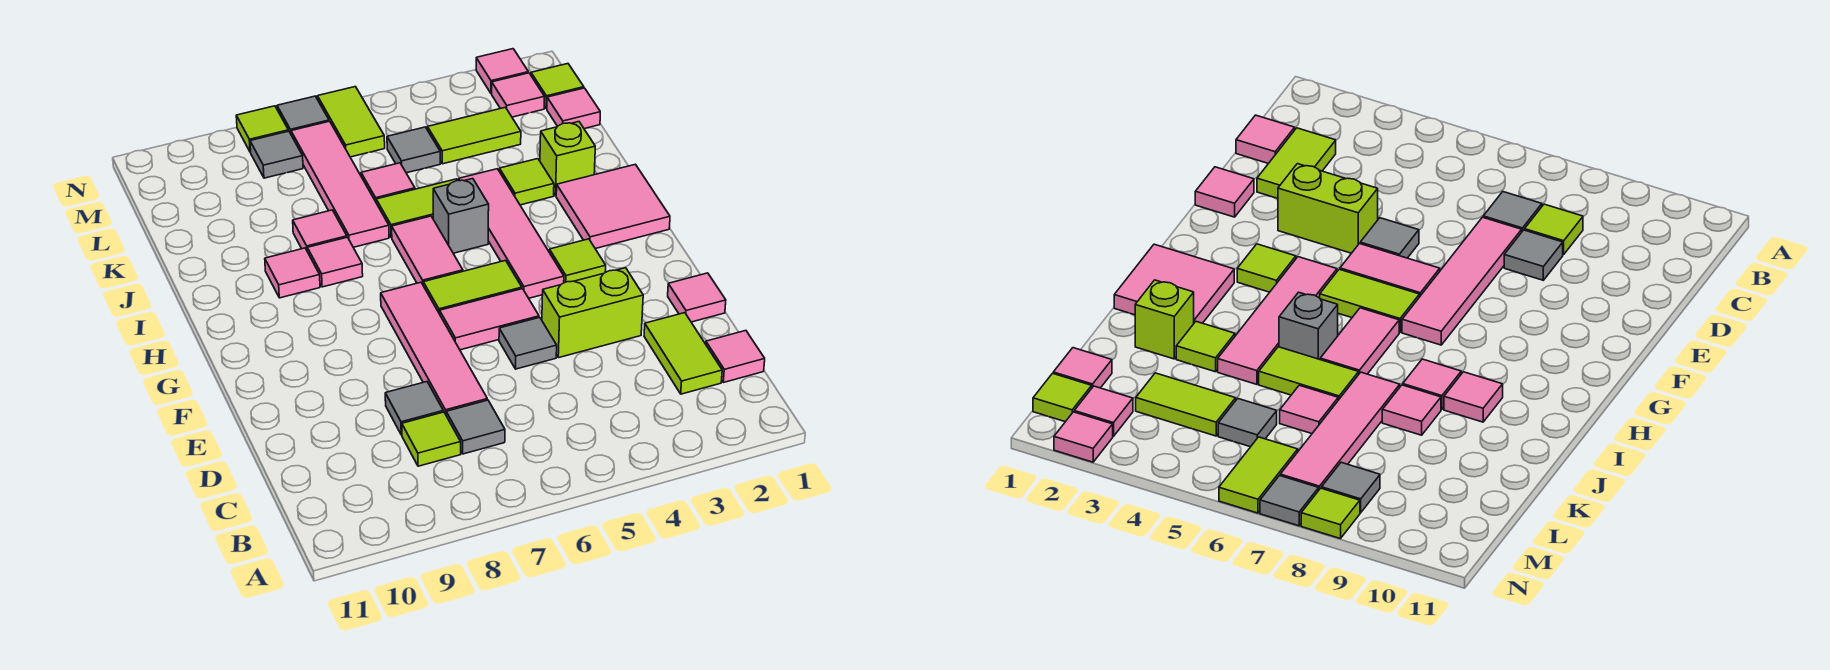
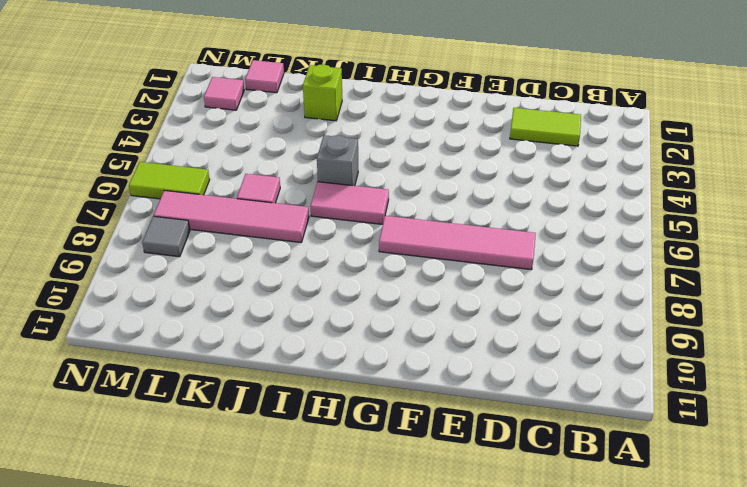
none -> pink 1x1 tile [706,331,765,383]
none -> grey 1x1 tile [446,400,505,454]
none -> lime 1x1 tile [402,412,461,466]
none -> grey 1x1 tile [385,382,443,435]

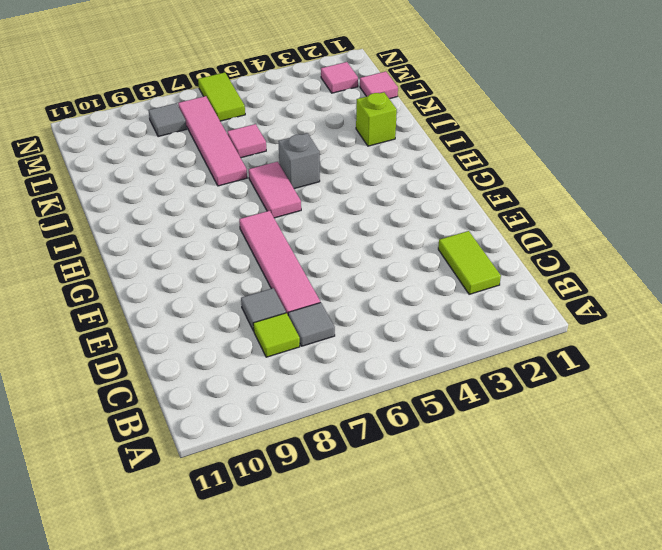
none -> pink 1x1 tile [706,331,765,383]
none -> pink 1x1 tile [668,273,726,322]
none -> lime 1x2 brick [542,268,643,358]
none -> grey 1x1 tile [499,317,557,369]

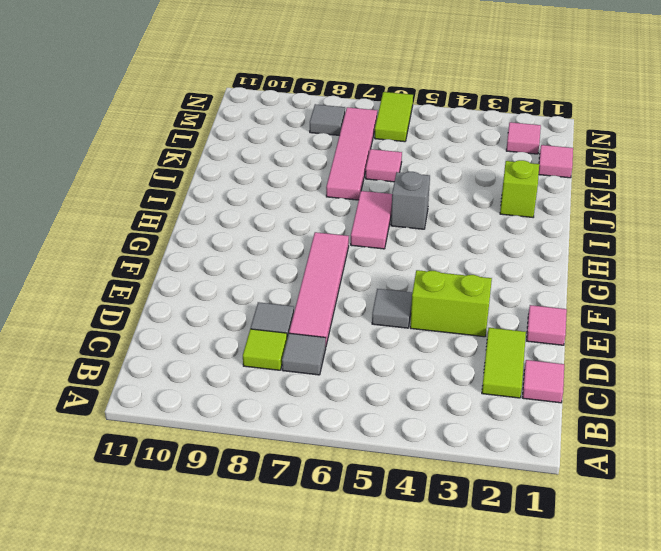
none -> pink 1x2 tile [440,289,539,350]
none -> lime 1x1 tile [549,239,606,283]
none -> pink 1x4 tile [459,169,564,298]
none -> lime 1x2 tile [423,261,522,314]

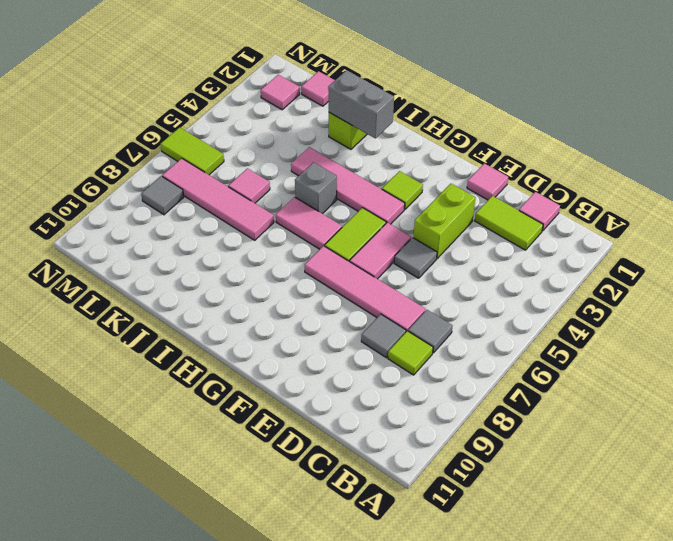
grey 1x2 brick [328,70,394,139] -> none
none -> pink 2x2 tile [556,164,670,249]
none -> pink 1x1 tile [307,237,363,287]
none -> pink 1x1 tile [265,248,320,298]
none -> lime 1x1 tile [499,159,554,205]

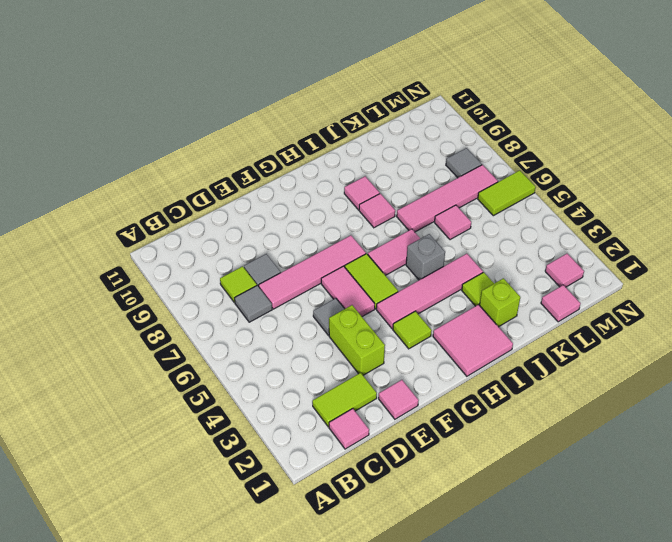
none -> lime 1x2 tile [376,179,458,238]
none -> pink 1x1 tile [293,210,347,252]
none -> lime 1x2 tile [428,107,521,164]
none -> grey 1x1 tile [387,127,440,173]

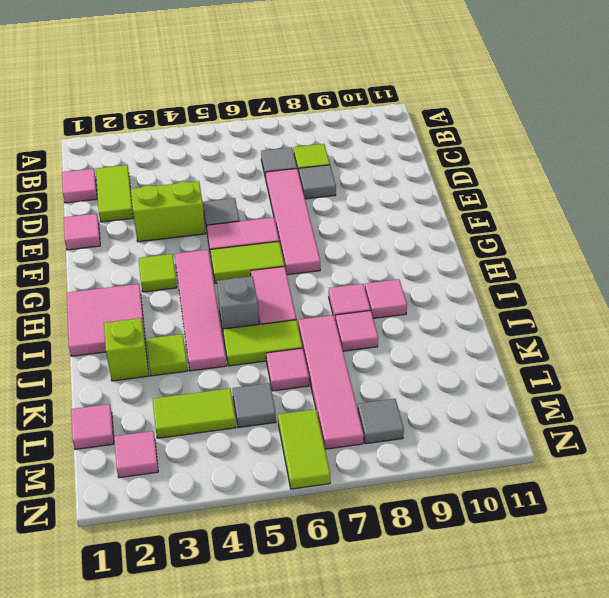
none -> lime 1x1 tile [531,64,584,109]
none -> pink 1x1 tile [476,49,528,93]
none -> grey 1x1 tile [277,96,329,133]
none -> lime 1x1 tile [236,106,288,152]

